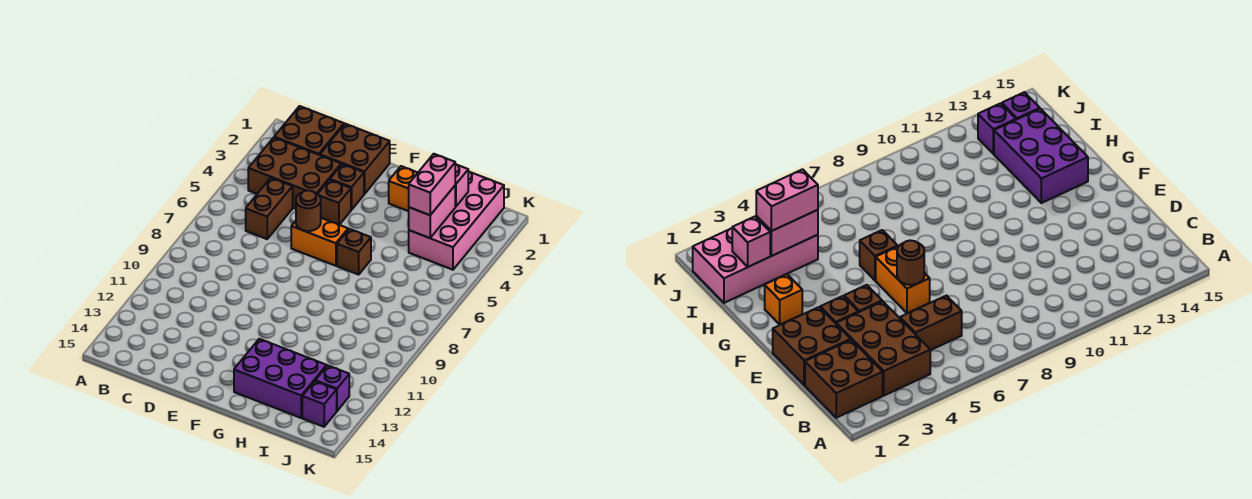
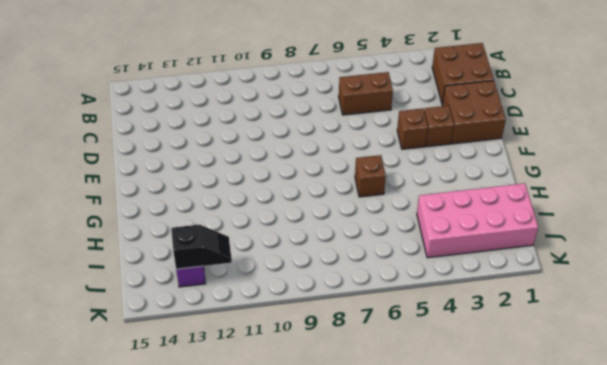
black 1x2 slope [171,225,232,269] -> none
none -> brown 2x3 brick [248,138,341,209]
none -> orange 1x2 brick [291,218,348,266]
none -> orange 1x1 brick [389,166,418,211]

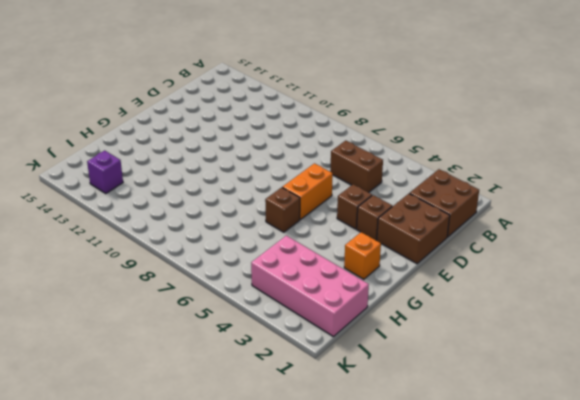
none -> brown 2x3 brick [248,138,341,209]
none -> purple 2x3 brick [234,339,327,418]
none -> purple 1x1 brick [302,381,337,427]

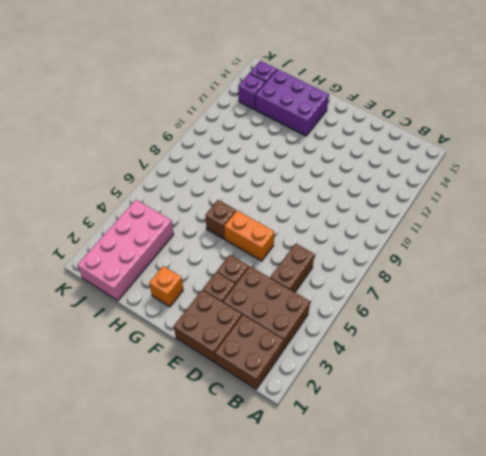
none -> brown 1x1 round brick [296,190,321,231]
none -> pink 1x1 brick [455,164,468,207]
none -> pink 1x2 brick [409,186,455,238]

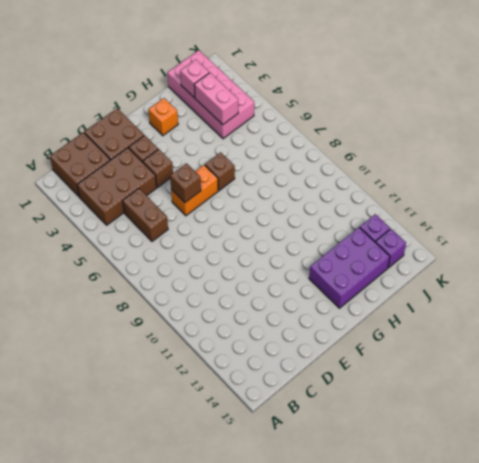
brown 1x1 brick [170,163,201,202] -> brown 1x1 round brick [296,190,321,231]
none -> pink 1x2 brick [409,154,455,215]

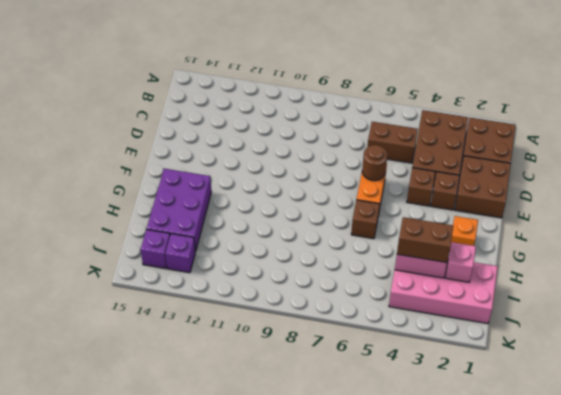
brown 1x2 brick [397,217,454,263] -> pink 1x2 brick [409,154,455,215]

